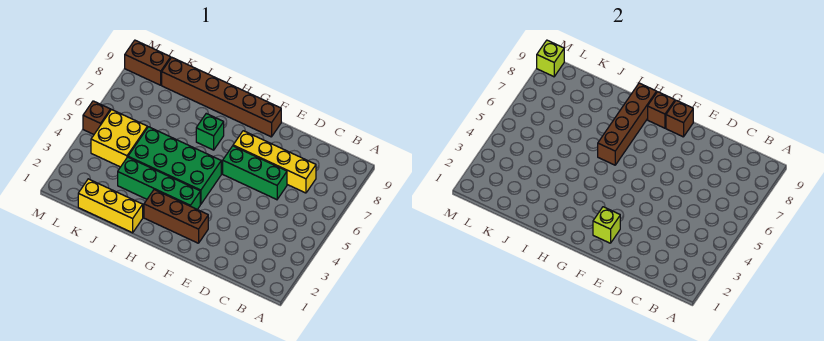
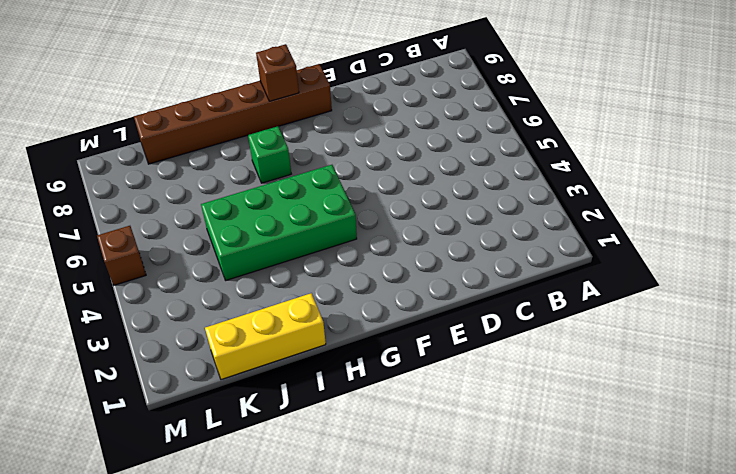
none -> yellow 1x4 brick [233,131,316,193]
none -> green 1x3 brick [223,146,287,200]
none -> brown 1x3 brick [144,190,208,243]

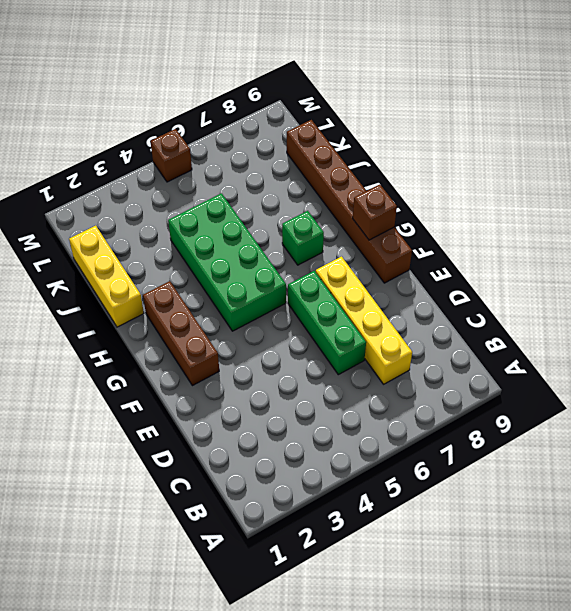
none -> green 1x4 brick [118,157,200,209]
none -> yellow 2x2 brick [91,110,147,167]
none -> brown 1x2 brick [125,40,171,85]

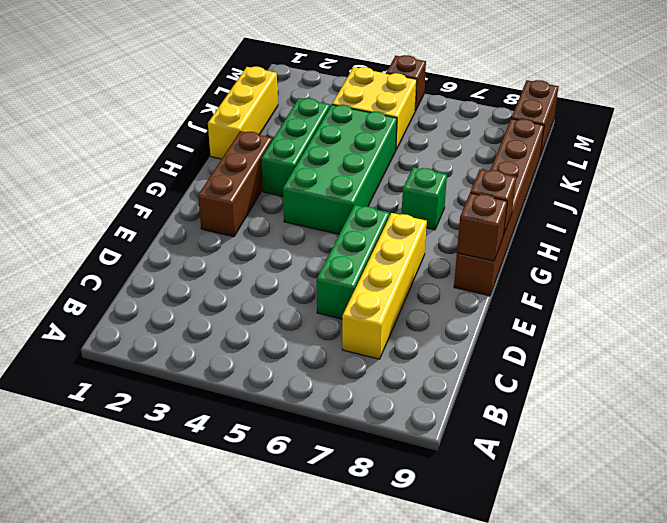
green 1x3 brick [261,98,330,196] -> green 1x4 brick [118,157,200,209]
none -> lime 1x1 brick [593,207,620,243]
none -> brown 1x4 brick [598,83,657,165]
none -> lime 1x1 brick [537,40,564,77]

